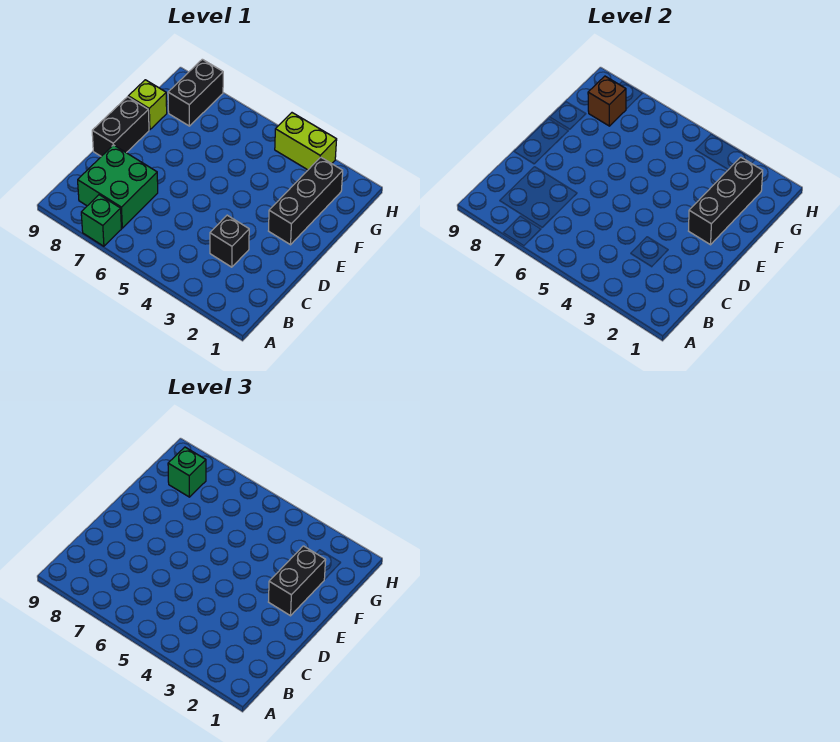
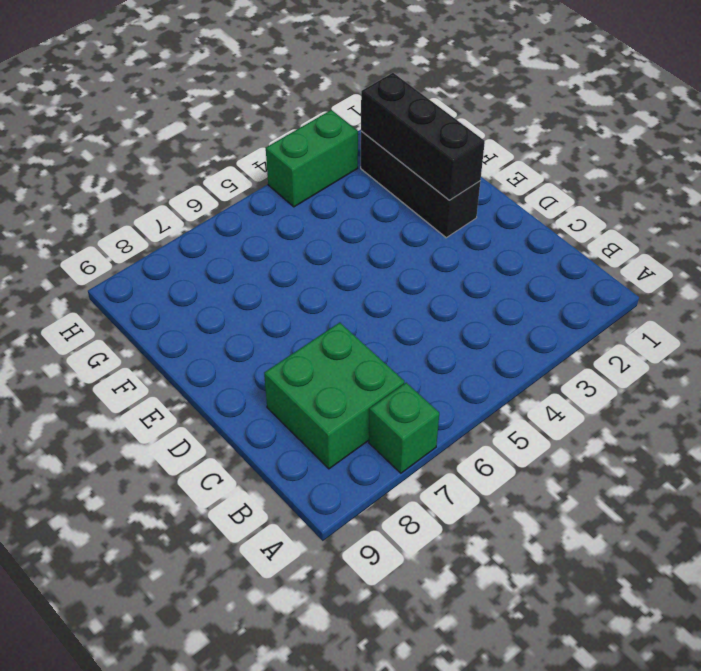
green 1x2 brick [266,110,358,207] -> lime 1x2 brick [275,113,337,170]
none -> black 1x1 brick [210,215,249,267]
none -> black 1x2 brick [92,97,149,156]
none -> lime 1x1 brick [128,80,167,130]

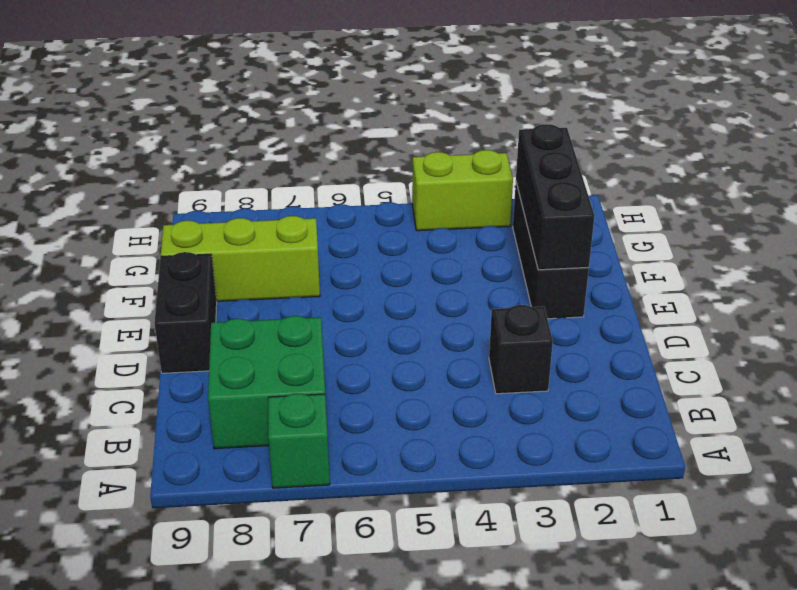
lime 1x3 brick [161,216,320,301] -> lime 1x1 brick [128,80,167,130]
none -> black 1x2 brick [168,59,223,126]
none -> brown 1x1 brick [588,76,626,126]
none -> black 1x2 brick [269,546,326,616]

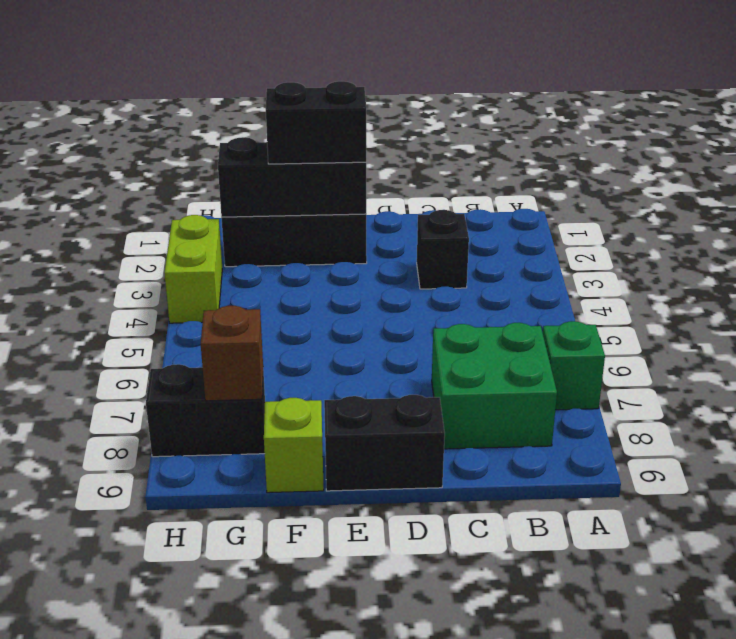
none -> green 1x1 brick [168,447,206,497]

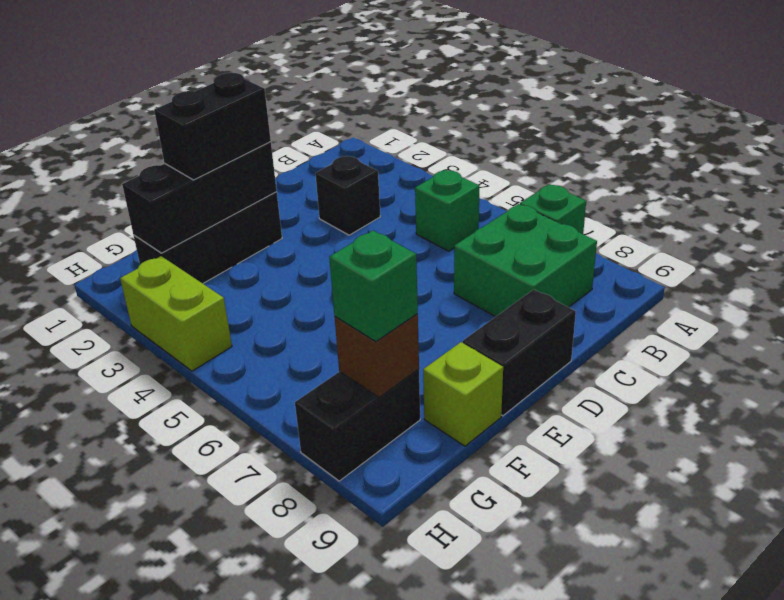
green 1x1 brick [415,170,479,251] -> none

